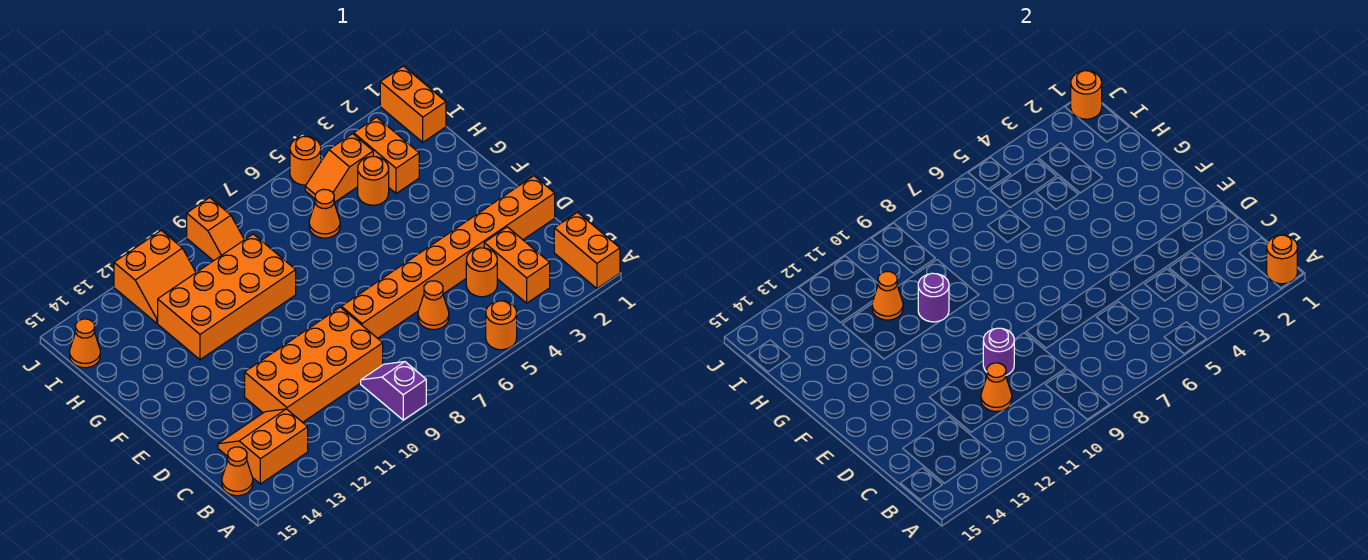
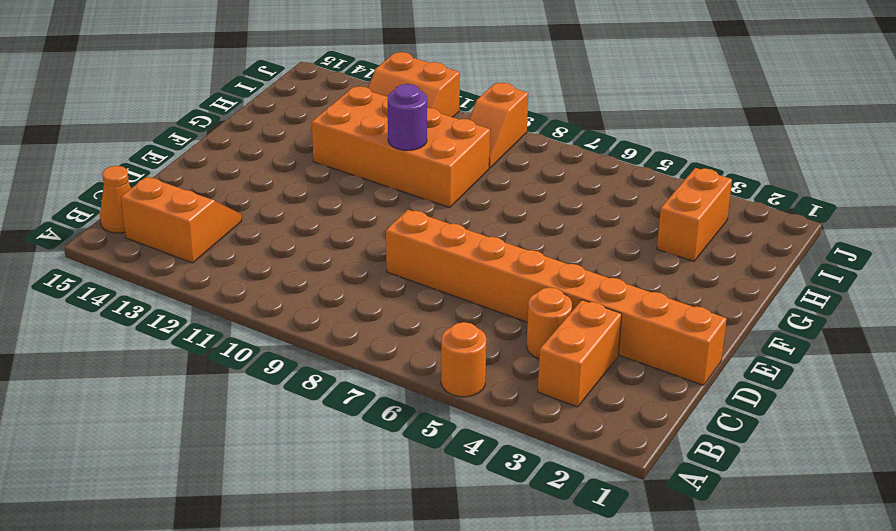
none -> orange 1x2 brick [554,212,620,289]
none -> purple 1x2 slope [361,362,426,420]
none -> orange 1x1 cone [418,281,449,330]

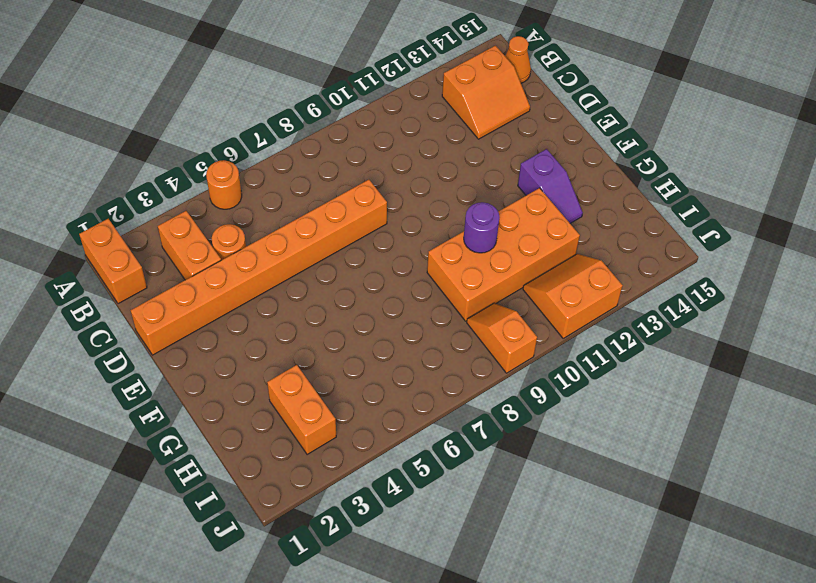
purple 1x2 slope [518,149,583,223] -> purple 1x2 slope moved to [361,362,426,420]
none -> orange 1x1 cone [418,281,449,330]
none -> orange 2x4 brick [245,307,383,422]
none -> orange 1x1 round brick [358,157,389,205]

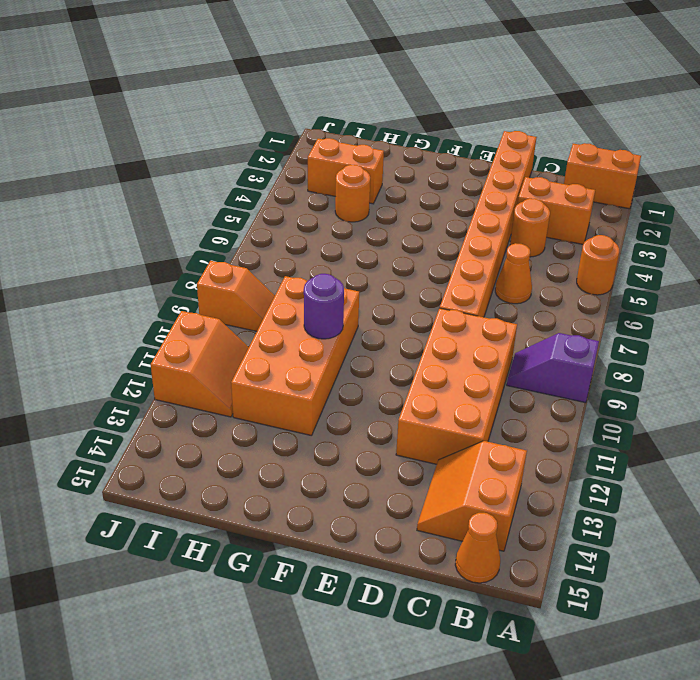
none -> orange 1x1 cone [309,189,340,238]
none -> orange 1x2 brick [380,66,446,142]
none -> orange 1x2 slope [305,134,373,203]

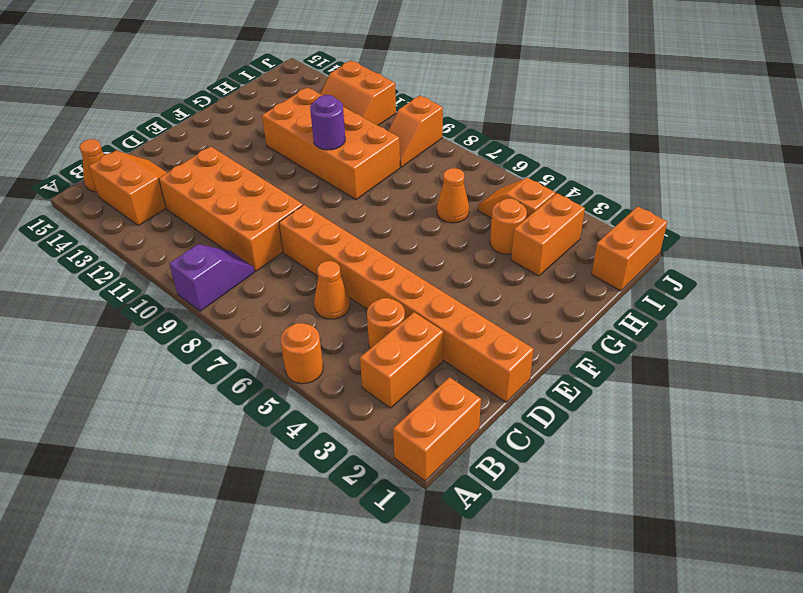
none -> orange 1x1 cone [70,319,100,368]
none -> orange 1x1 round brick [290,136,321,185]
none -> orange 1x1 round brick [1267,235,1297,284]

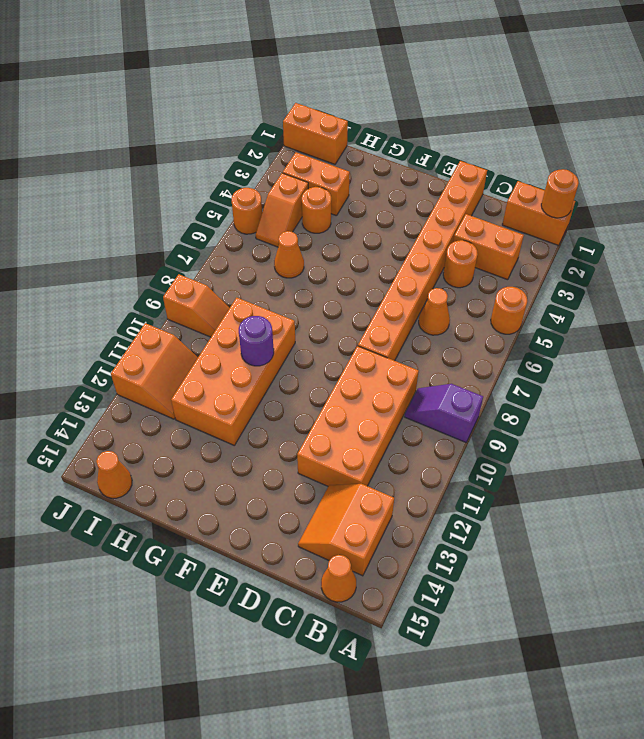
none -> orange 1x1 cone [981,363,1012,411]
none -> purple 1x1 round brick [983,328,1014,375]
none -> orange 1x1 cone [872,272,903,320]

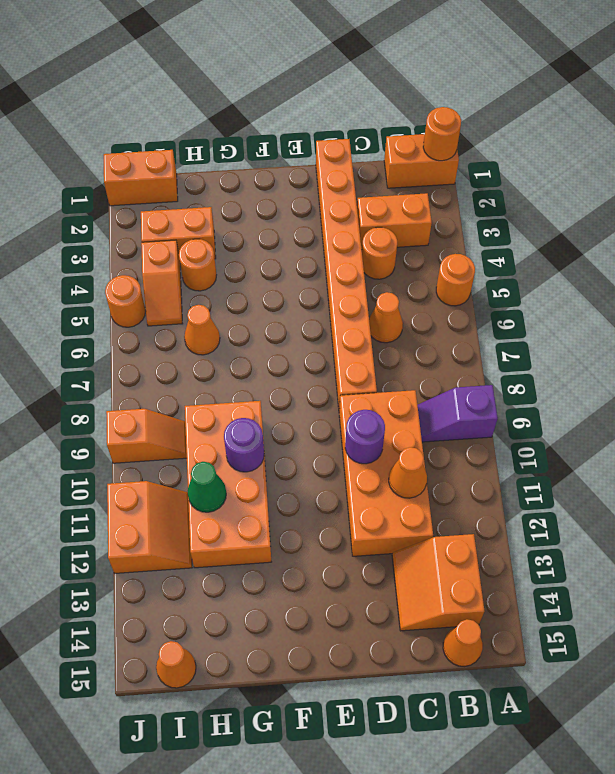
green 1x1 cone [188,462,226,512] -> orange 1x1 cone [872,272,903,320]
none -> orange 1x1 round brick [1071,71,1102,119]

